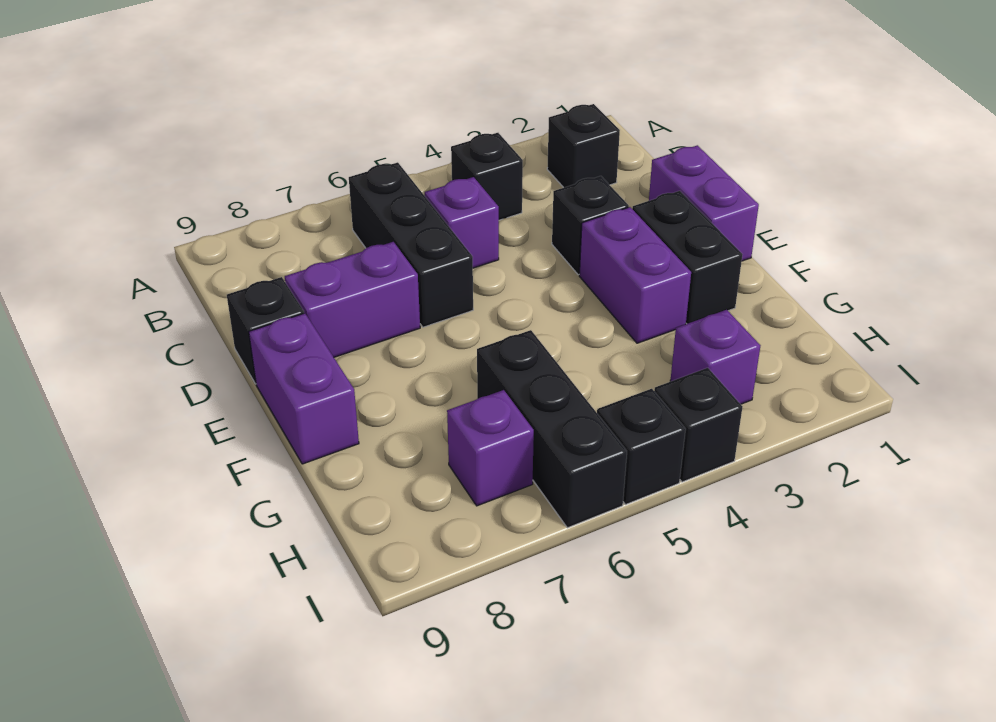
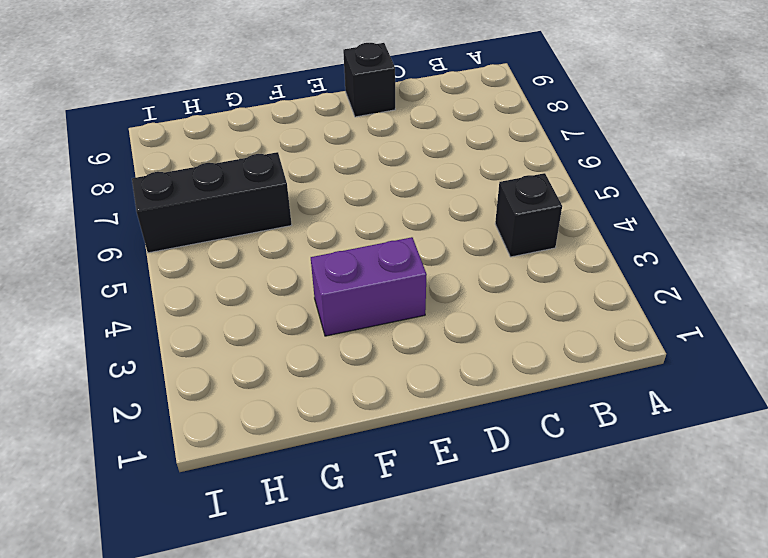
none -> black 1x1 brick [547,104,620,188]
none -> black 1x3 brick [349,162,473,327]
none -> purple 1x1 brick [425,177,499,268]

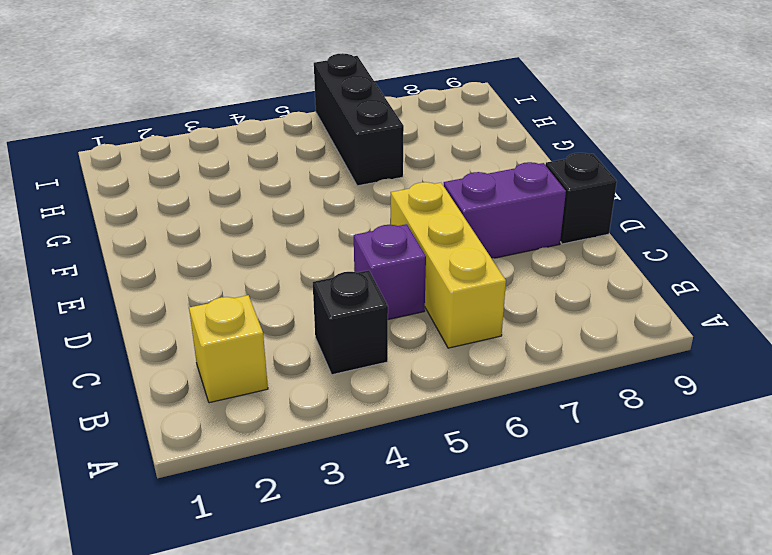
yellow 1x1 brick [189,295,268,403] -> black 1x1 brick [547,104,620,188]
yellow 1x3 brick [391,182,506,348] -> black 1x3 brick [349,162,473,327]
none -> purple 1x2 brick [649,145,759,261]
none -> black 1x1 brick [552,176,629,275]
none -> black 1x2 brick [632,191,742,324]

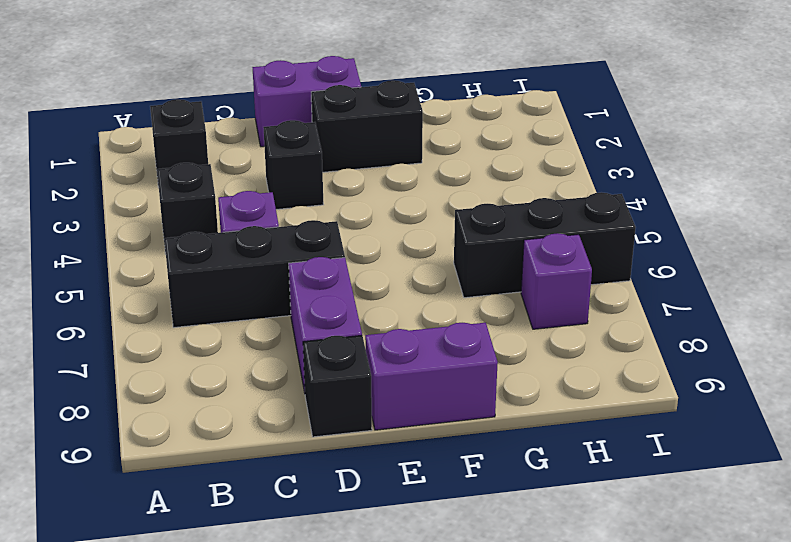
none -> purple 1x2 brick [579,207,691,343]
none -> purple 1x1 brick [670,310,760,404]
none -> black 1x1 brick [654,368,742,482]

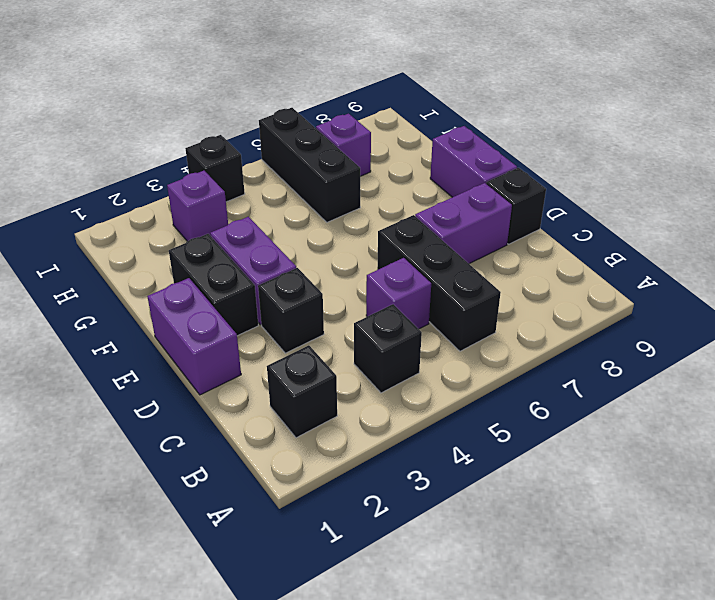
none -> black 1x1 brick [597,389,686,504]

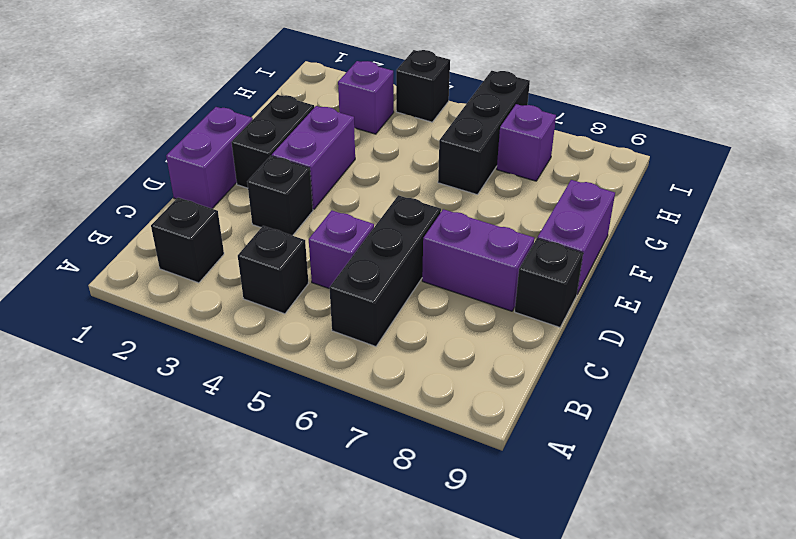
none -> black 1x1 brick [597,389,686,504]

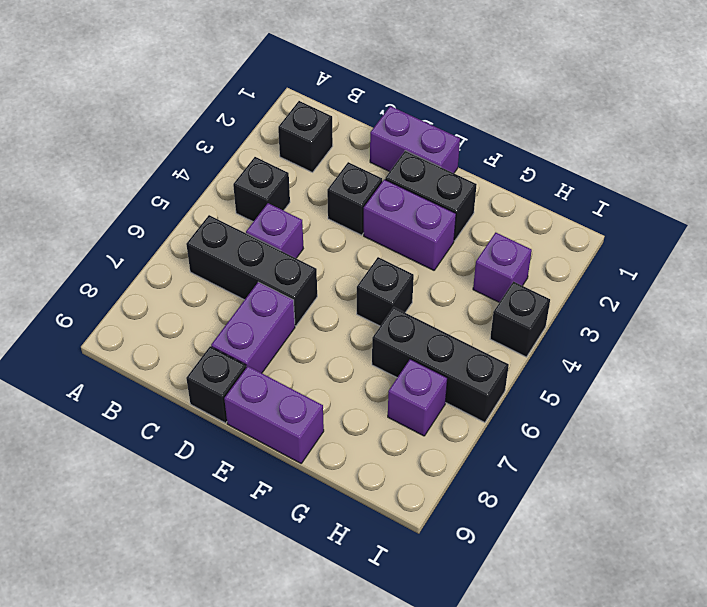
black 1x1 brick [357,257,414,326] -> black 1x1 brick moved to [597,389,686,504]

